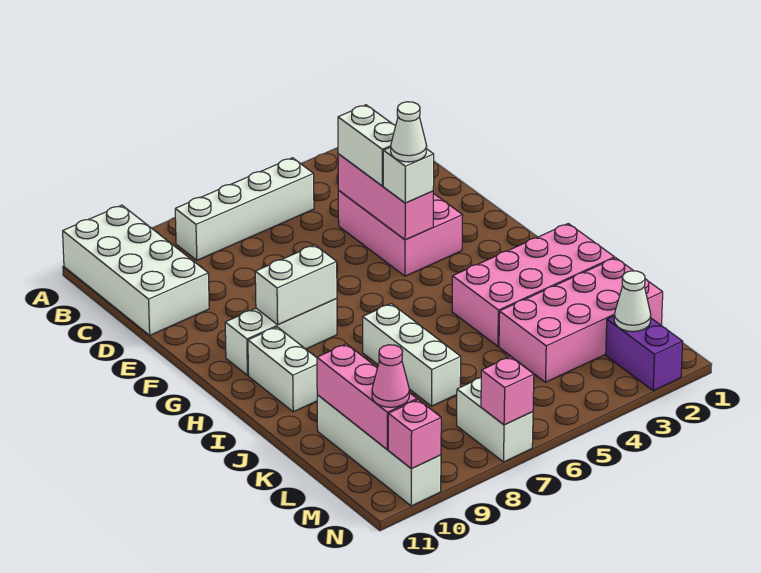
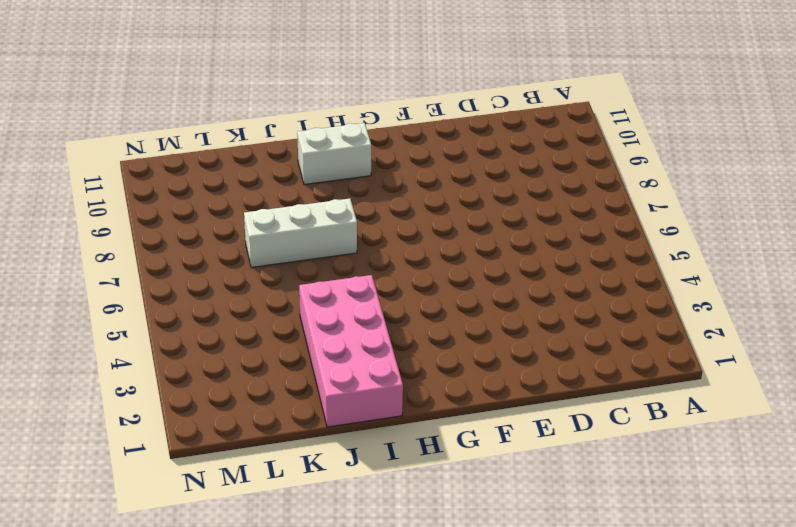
none -> white 2x4 brick [63,205,209,335]
none -> white 1x4 brick [175,158,314,260]
none -> pink 2x3 brick [338,191,463,276]

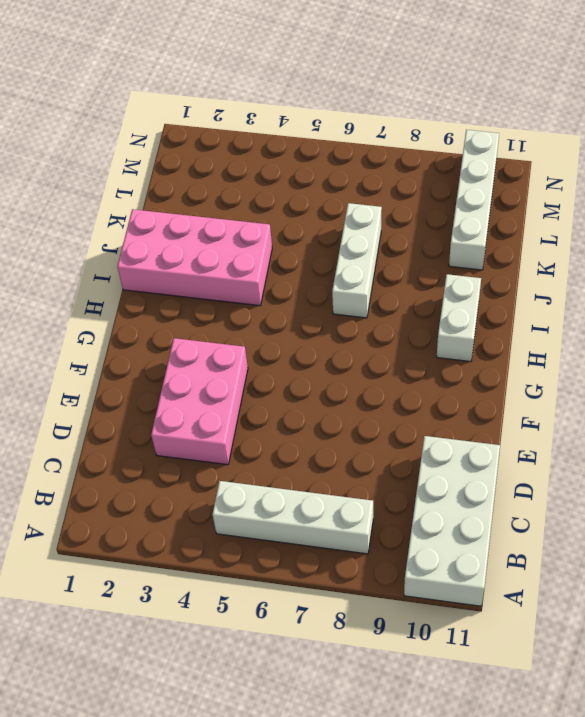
none -> white 1x3 brick [225,299,337,375]
none -> pink 2x4 brick [499,258,663,382]
none -> purple 1x2 brick [606,316,683,391]

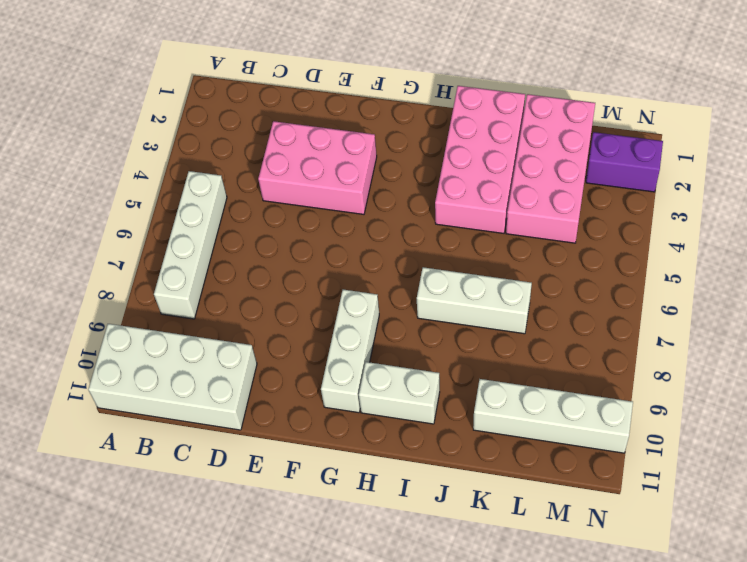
none -> white 1x2 brick [457,378,533,462]
none -> pink 1x3 brick [338,154,433,240]
none -> white 1x2 brick [255,245,337,325]

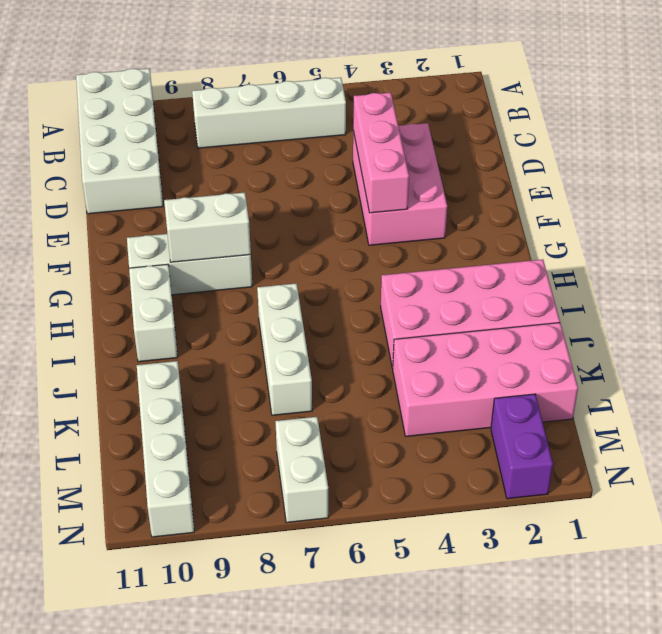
none -> pink 1x3 brick [317,344,417,449]
none -> white 1x1 cone [614,271,651,332]
none -> pink 1x1 brick [481,357,534,425]

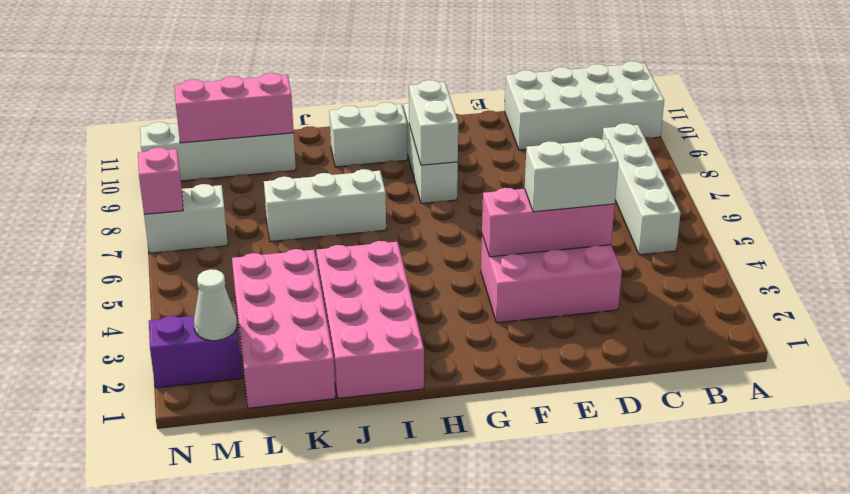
none -> pink 1x1 brick [388,400,441,469]
none -> white 1x1 brick [383,147,434,203]
none -> pink 1x1 cone [372,345,409,407]

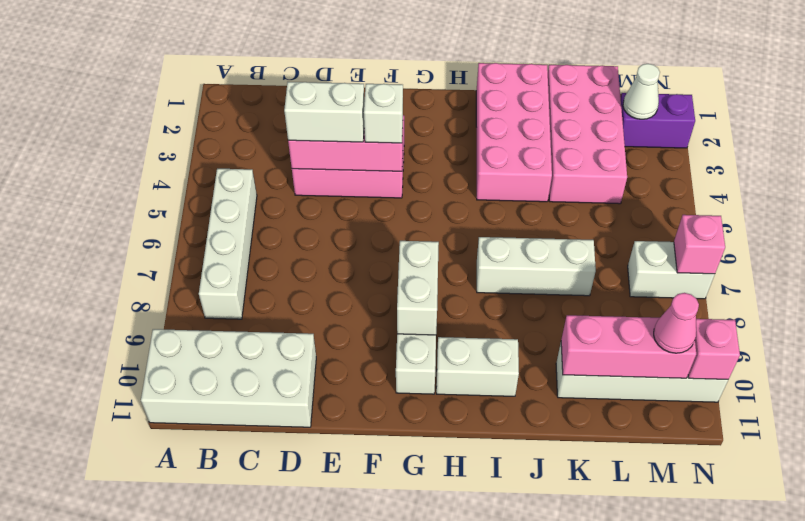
none -> white 1x1 cone [391,102,427,162]

